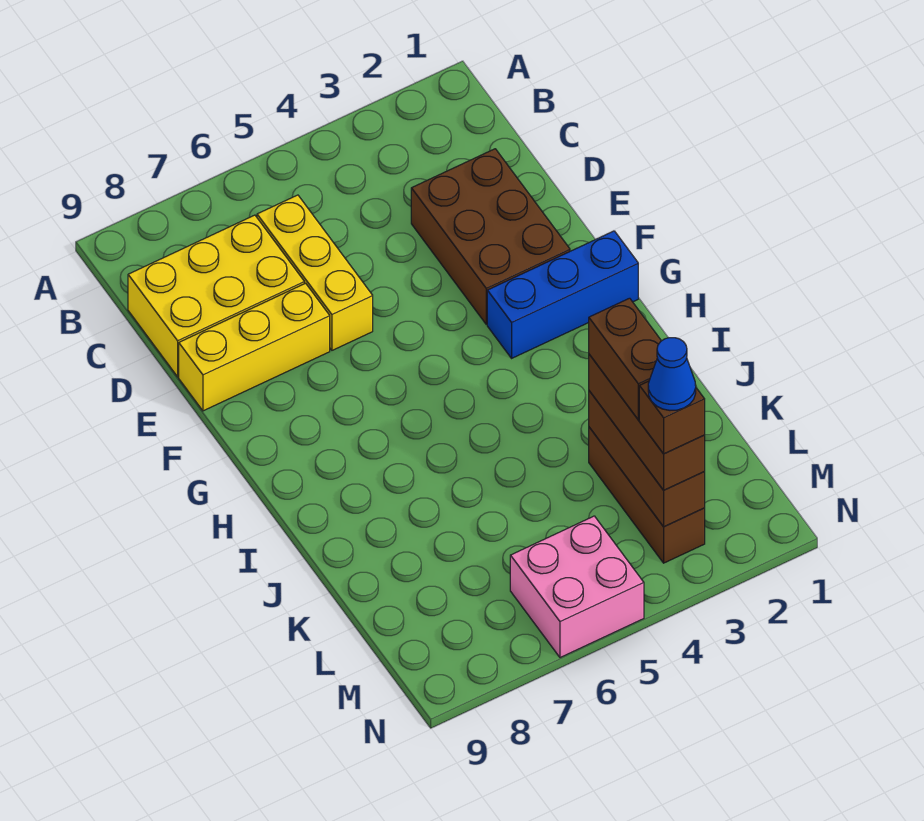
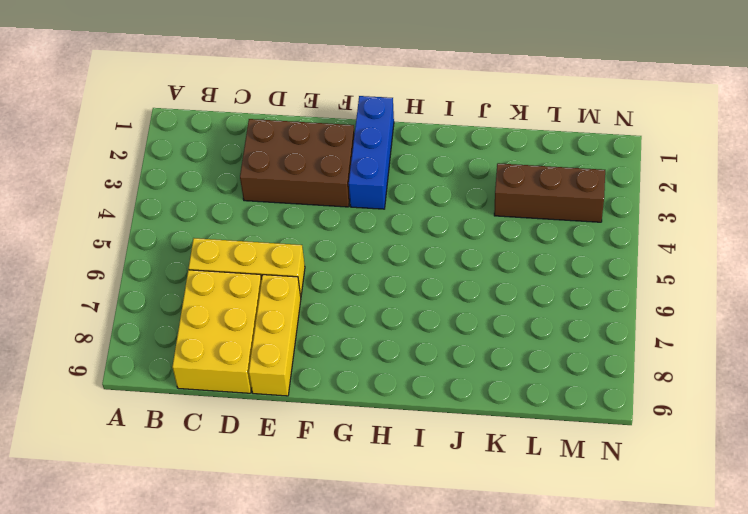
none -> pink 2x2 brick [510,516,644,658]
none -> brown 1x3 brick [589,391,705,527]
none -> brown 1x3 brick [589,354,705,490]

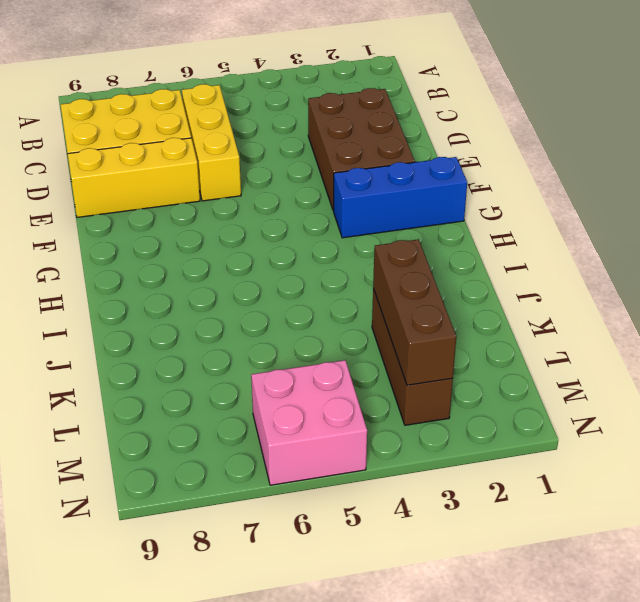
none -> brown 1x3 brick [589,354,705,490]
none -> brown 1x2 brick [589,298,661,420]
none -> brown 1x1 brick [639,381,705,454]

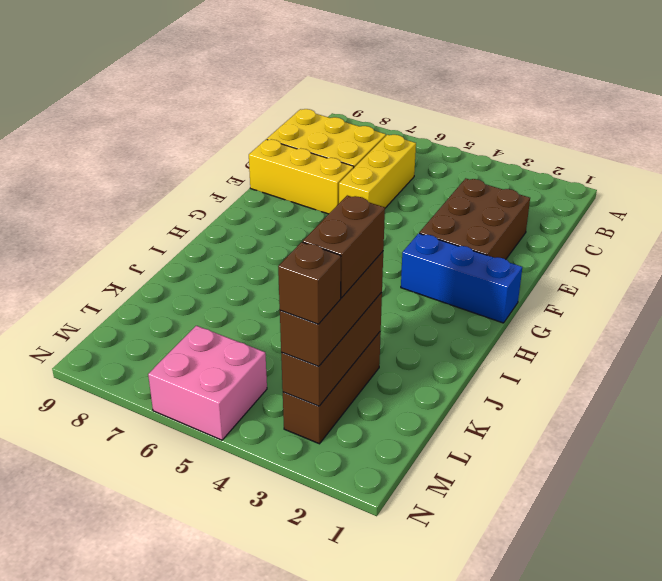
none -> blue 1x1 cone [648,338,696,410]

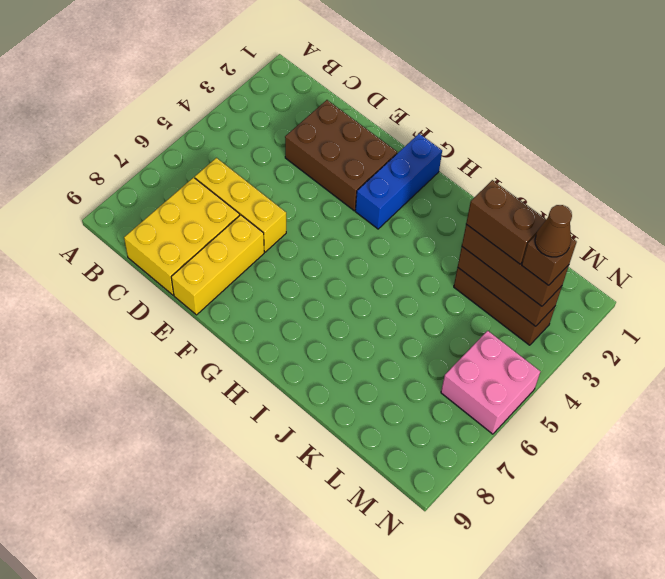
brown 1x1 cone [535,205,572,257] -> blue 1x1 cone [648,338,696,410]

